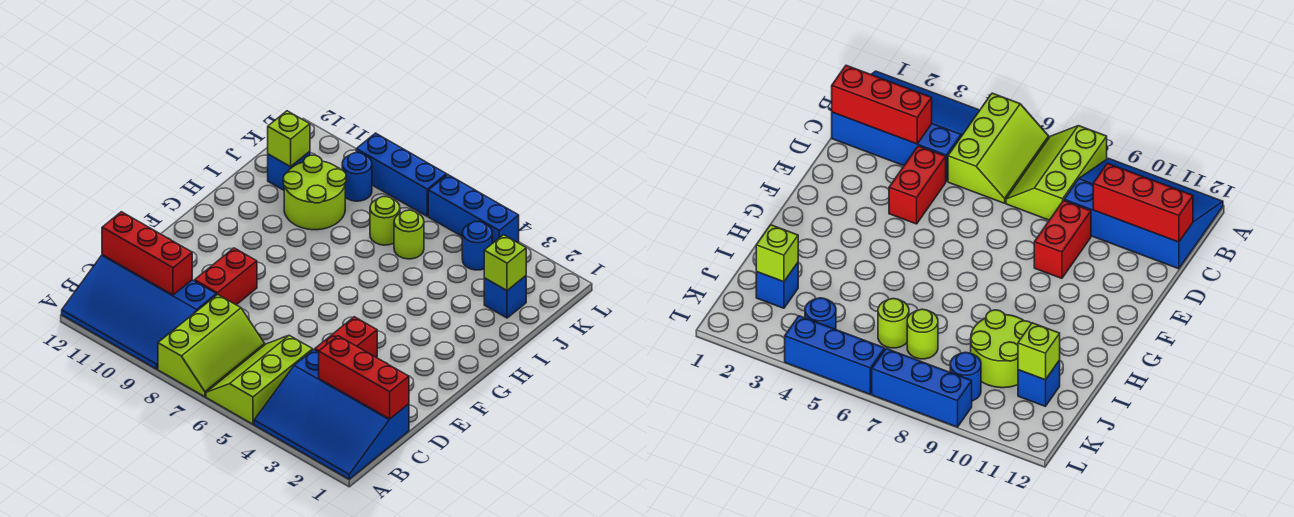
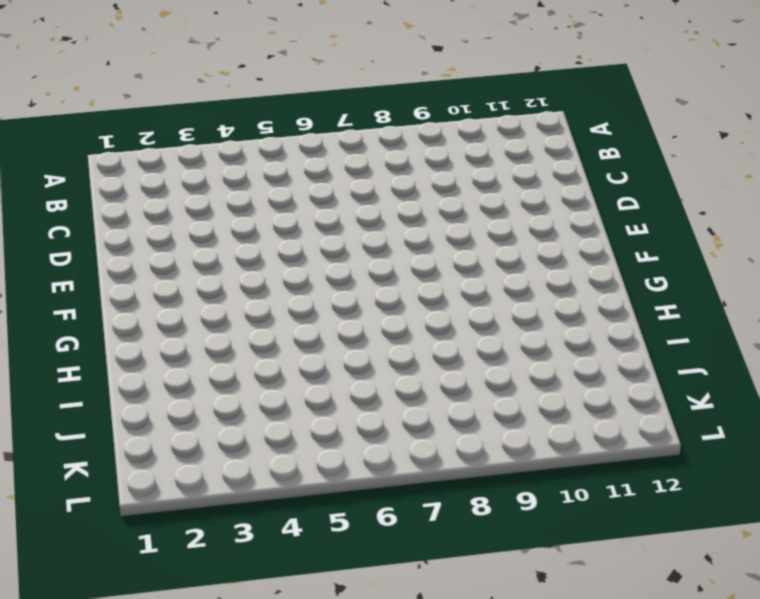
none -> blue 3x4 slope [254,350,409,479]
none -> lime 2x3 slope [206,335,313,424]
none -> lime 2x3 slope [158,294,265,397]

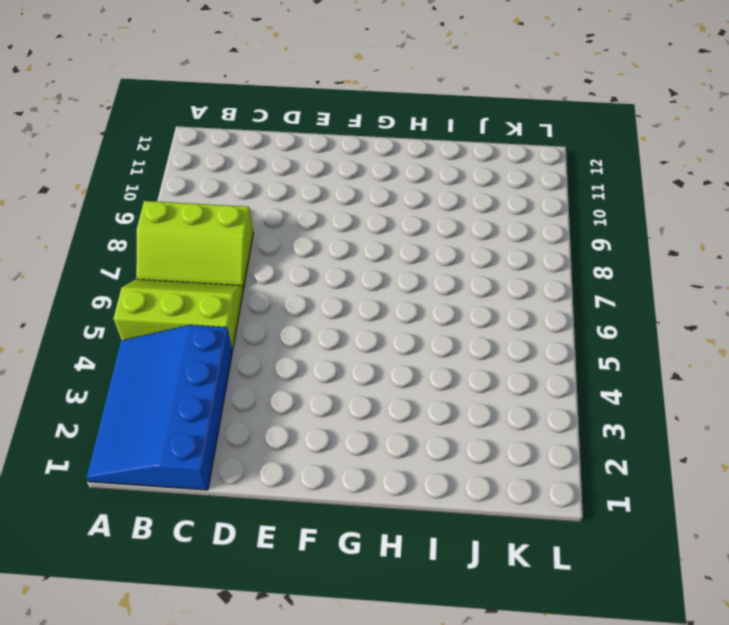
none -> blue 3x4 slope [62,255,216,369]
none -> red 1x2 brick [315,317,377,358]
none -> red 1x2 brick [195,248,257,305]

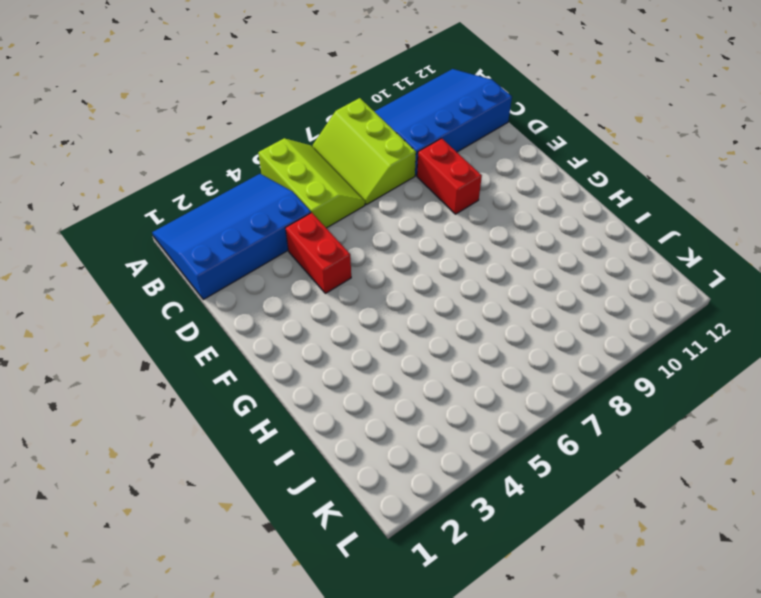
none -> lime 2x2 round brick [283,155,346,230]
none -> blue 1x1 brick [484,276,526,318]
none -> lime 1x1 round brick [394,210,424,259]

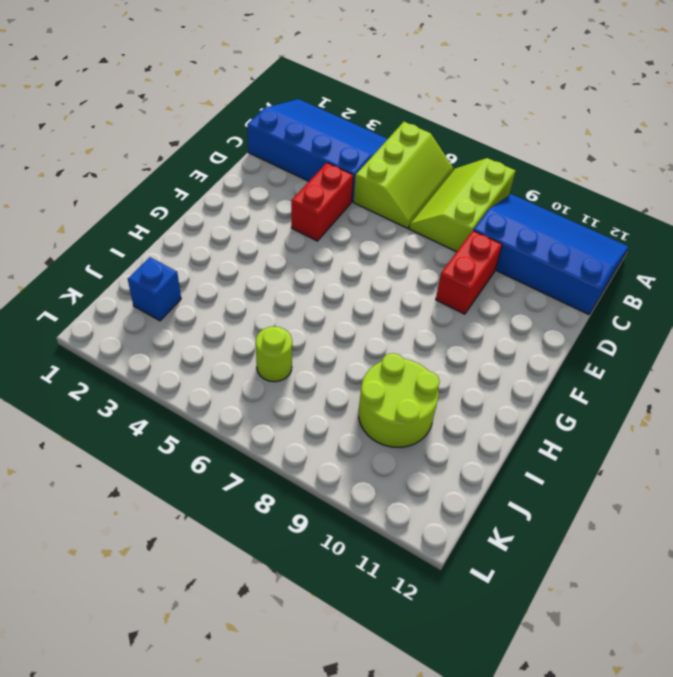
none -> lime 1x1 round brick [370,197,400,245]
none -> blue 1x1 brick [268,152,310,190]
none -> blue 1x1 round brick [462,222,492,270]

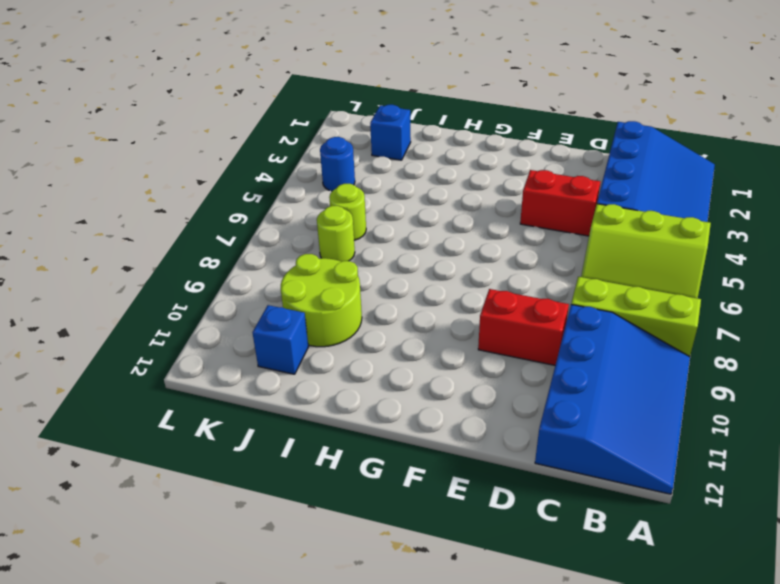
none -> blue 1x1 round brick [342,153,372,201]
none -> blue 1x3 brick [428,175,519,243]
none -> blue 1x3 brick [356,133,447,216]

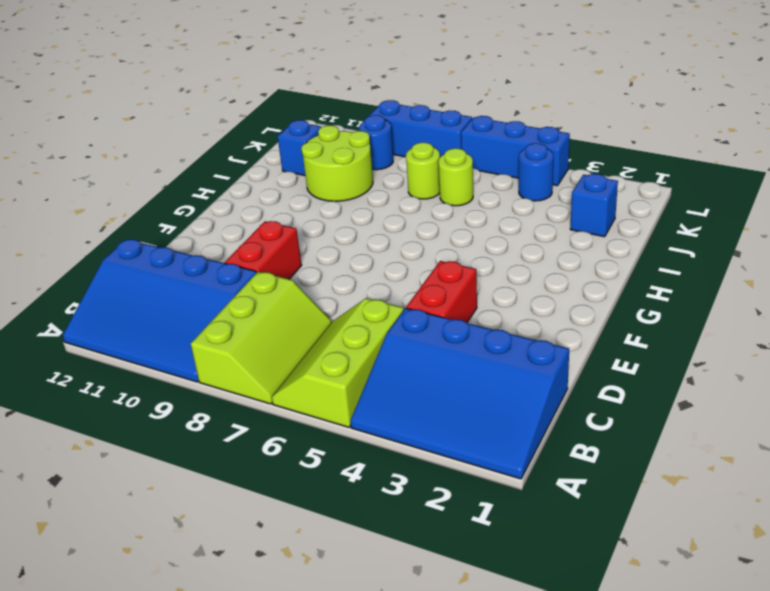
none -> red 1x3 brick [319,336,409,419]
none -> red 1x3 brick [102,212,192,295]
none -> lime 1x1 brick [484,235,526,290]

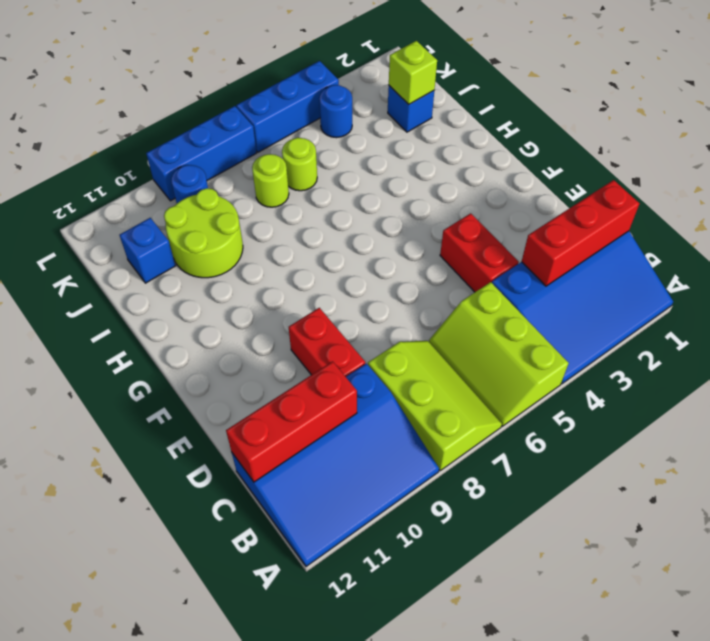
none -> lime 1x1 brick [268,111,310,167]

